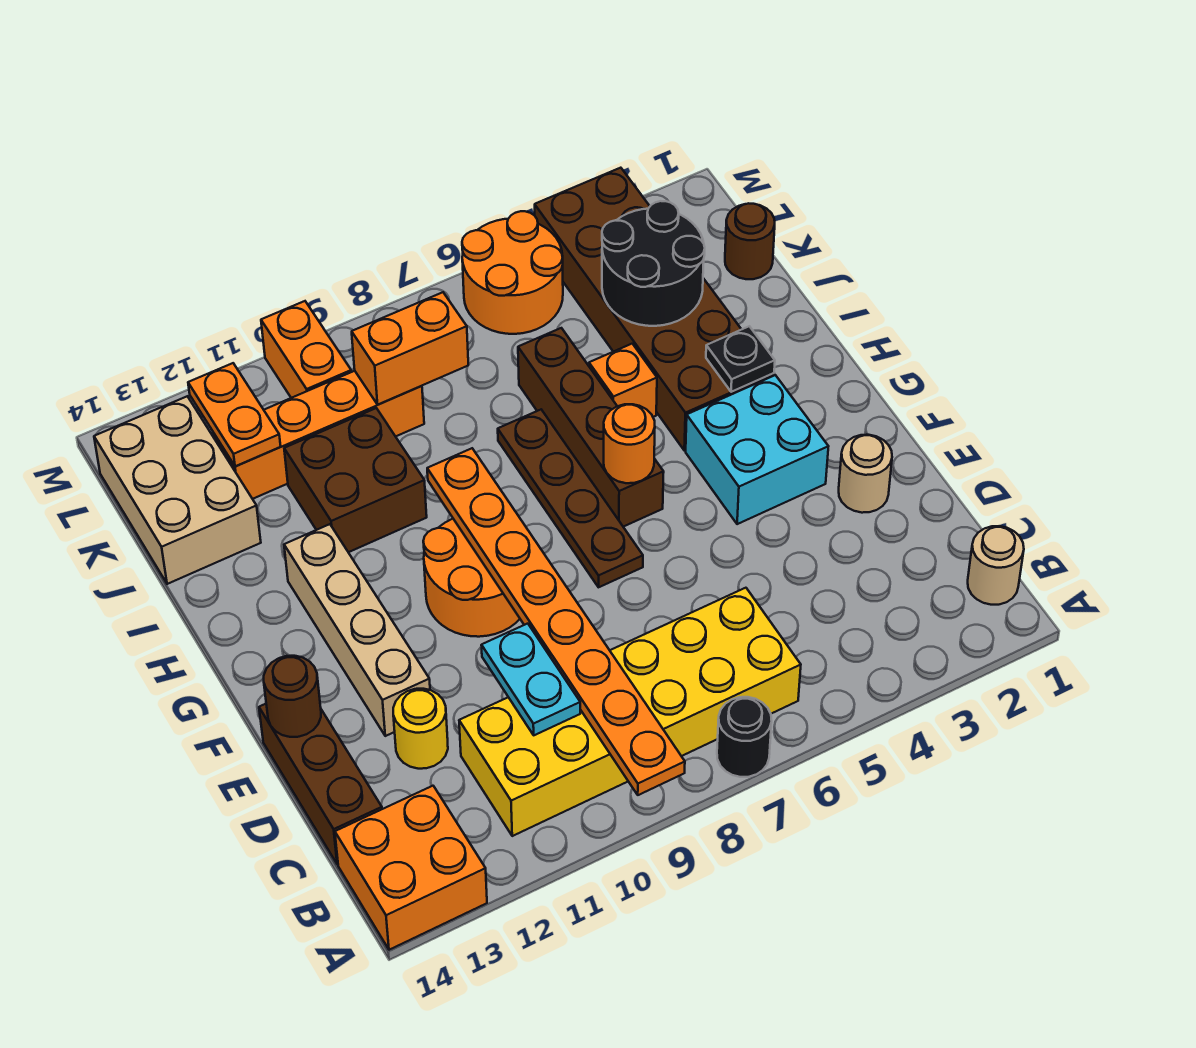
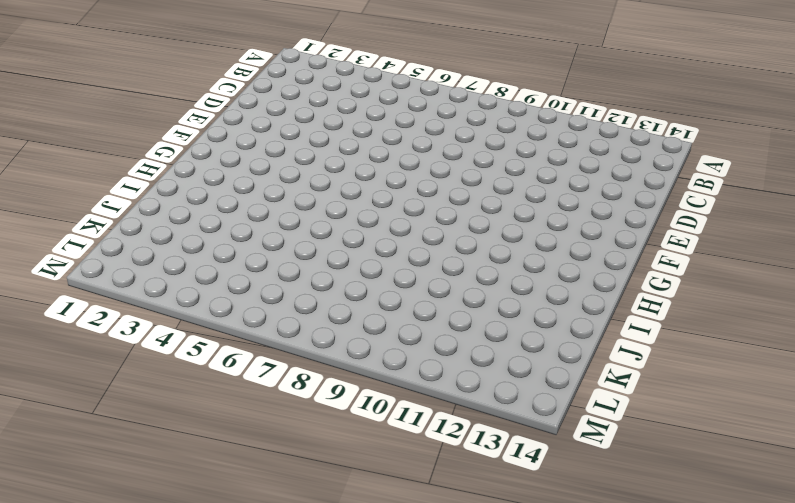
none -> black 1x1 round brick [717,697,772,777]
none -> orange 2x2 brick [335,786,487,950]
none -> tan 1x1 round brick [968,526,1024,605]

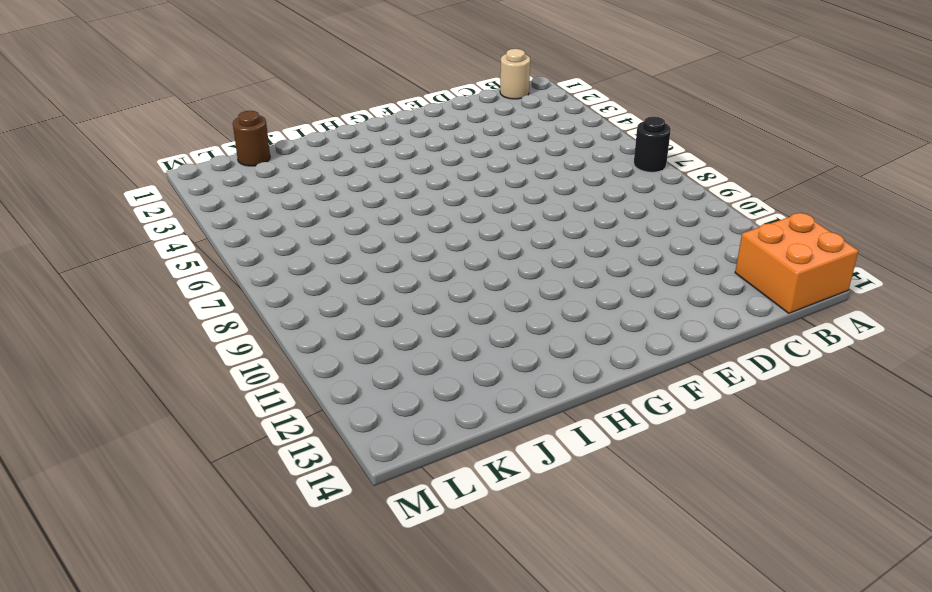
none -> yellow 2x6 brick [459,588,801,836]
none -> brown 1x3 brick [259,704,382,864]
none -> yellow 1x1 round brick [393,689,448,769]

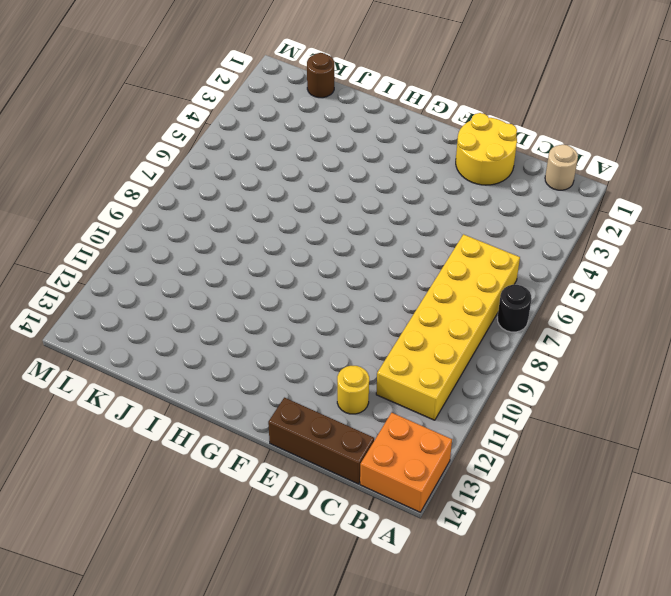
yellow 2x2 round brick [456,113,517,185] -> tan 1x1 round brick [839,435,892,513]
none -> tan 1x4 brick [284,524,430,736]
none -> cyan 2x2 brick [686,375,828,524]
none -> brown 1x4 plate [498,410,643,587]

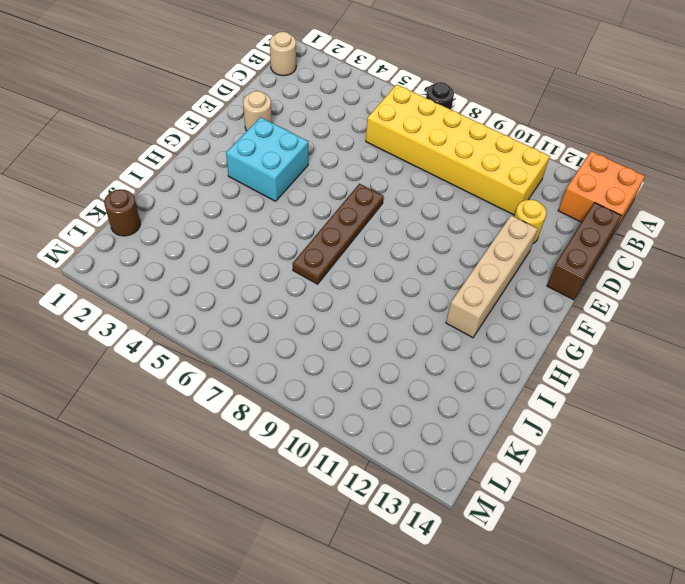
none -> orange 2x2 round brick [423,519,520,637]
none -> brown 1x4 brick [518,328,664,527]
none -> brown 2x6 brick [535,168,774,451]

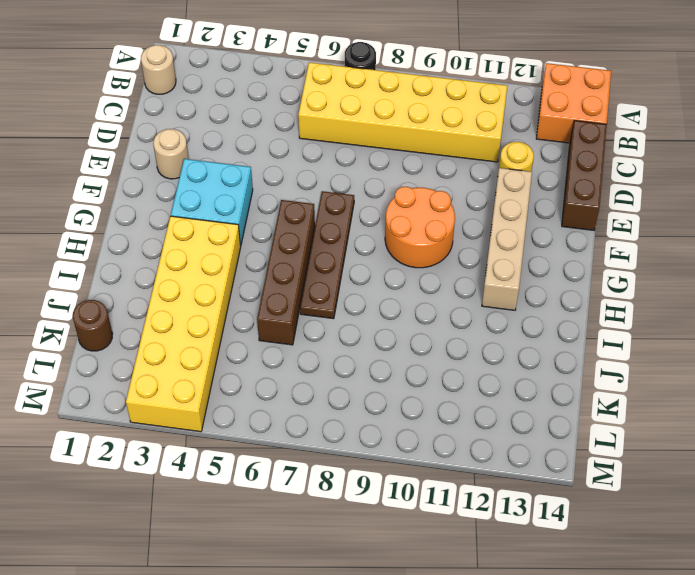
yellow 2x6 brick [126,216,241,432] -> brown 2x6 brick [535,168,774,451]
none -> orange 1x1 brick [589,344,657,417]
none -> brown 2x2 brick [284,408,427,552]
none -> tan 2x3 brick [94,396,261,584]

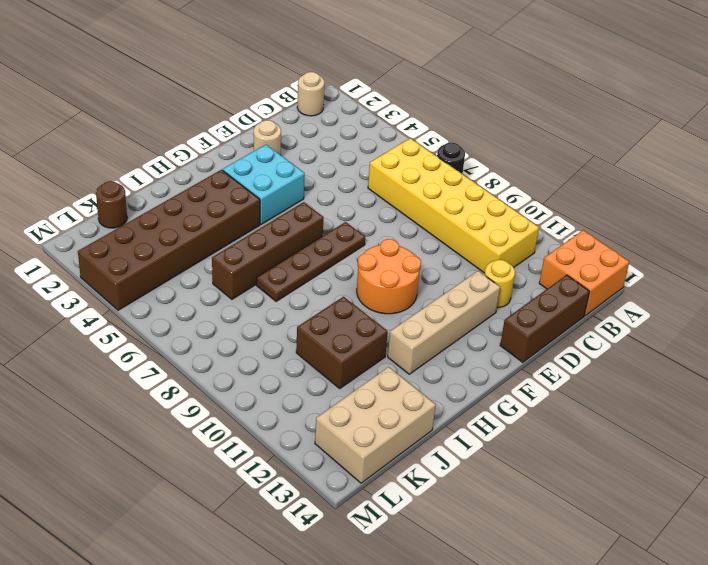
none -> orange 1x1 brick [589,344,657,417]
none -> orange 1x4 brick [213,371,424,499]
none -> orange 2x2 round brick [462,211,563,334]

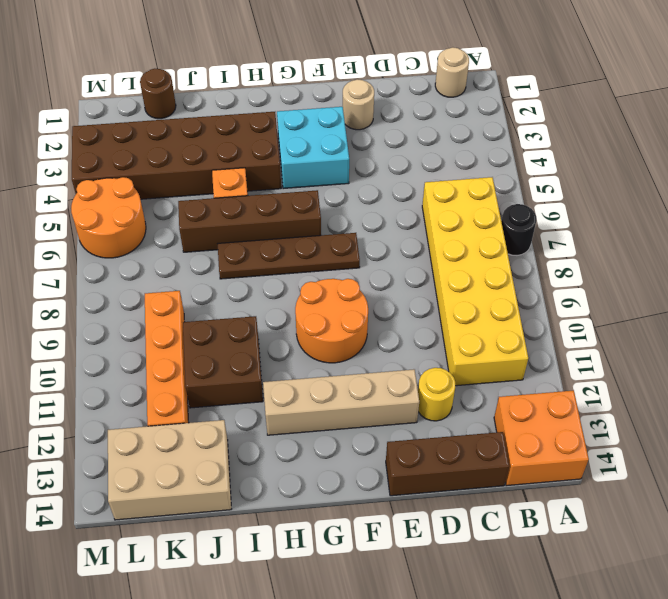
none -> orange 1x2 brick [261,301,351,398]
none -> orange 1x8 plate [427,448,685,795]
none -> cyan 1x2 plate [481,624,580,735]

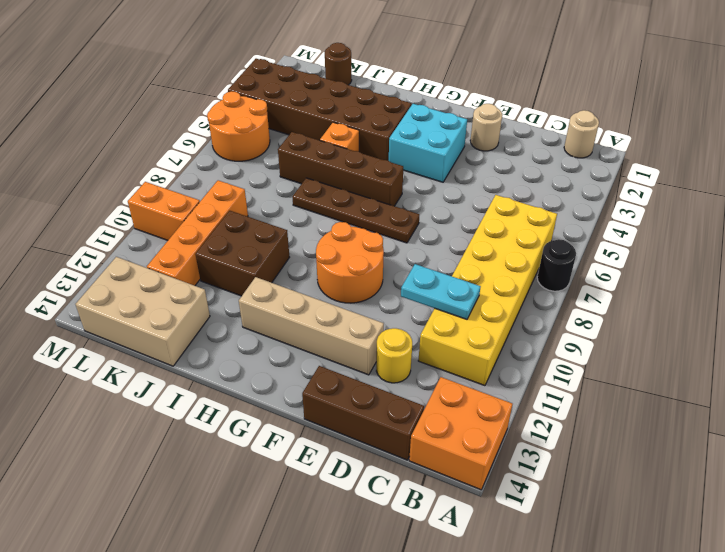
none -> orange 1x8 plate [427,448,685,795]
none -> brown 1x1 round brick [264,656,321,737]
none -> orange 1x1 round brick [604,404,655,483]

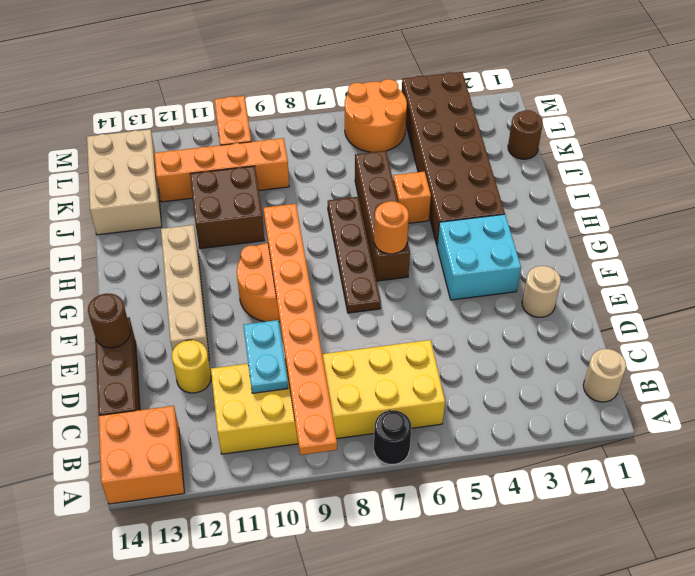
none -> black 1x1 plate [706,326,775,392]
none -> black 2x2 round brick [602,201,705,326]
none -> orange 1x2 brick [352,292,468,405]

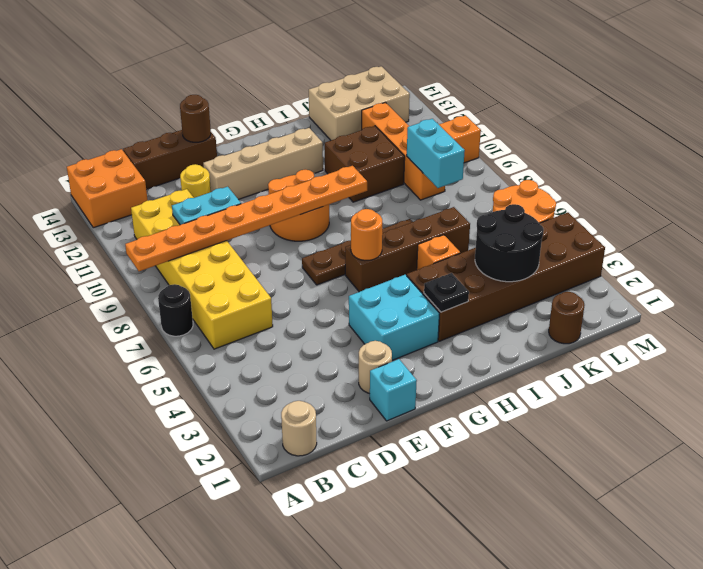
cyan 1x1 brick [370,359,417,421] -> none
cyan 1x2 brick [407,119,465,188] -> orange 1x2 brick [352,292,468,405]
none -> orange 1x2 plate [188,363,281,467]

